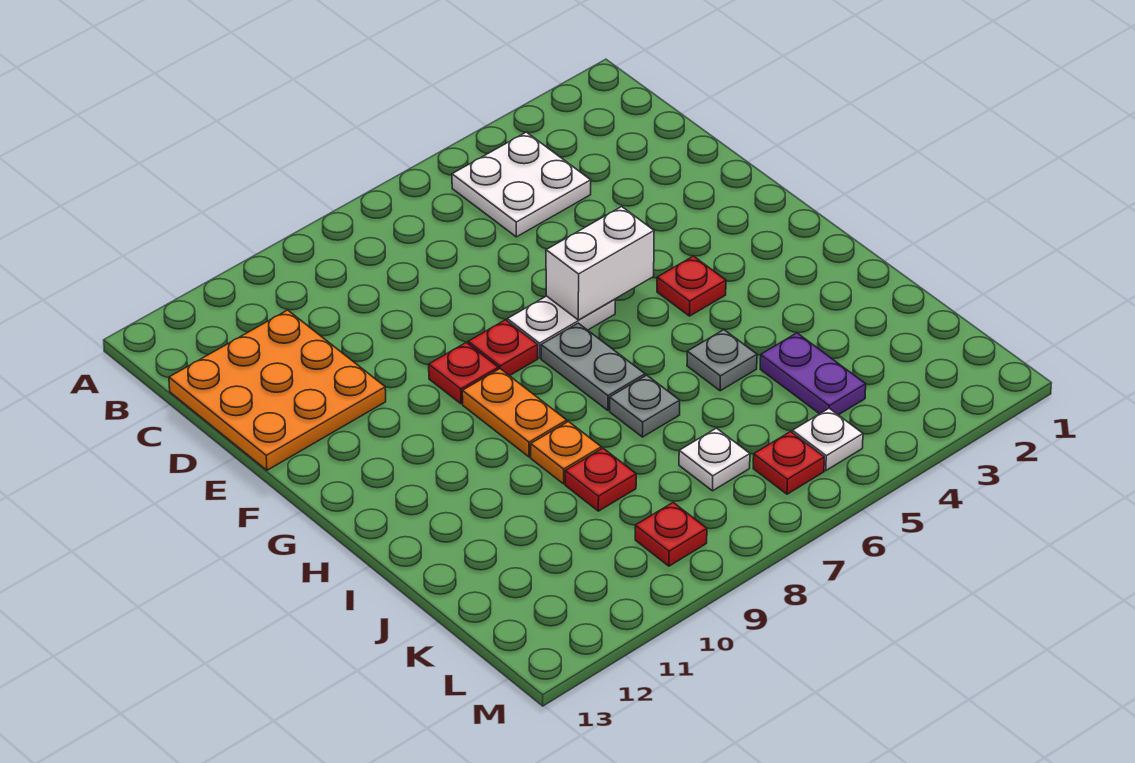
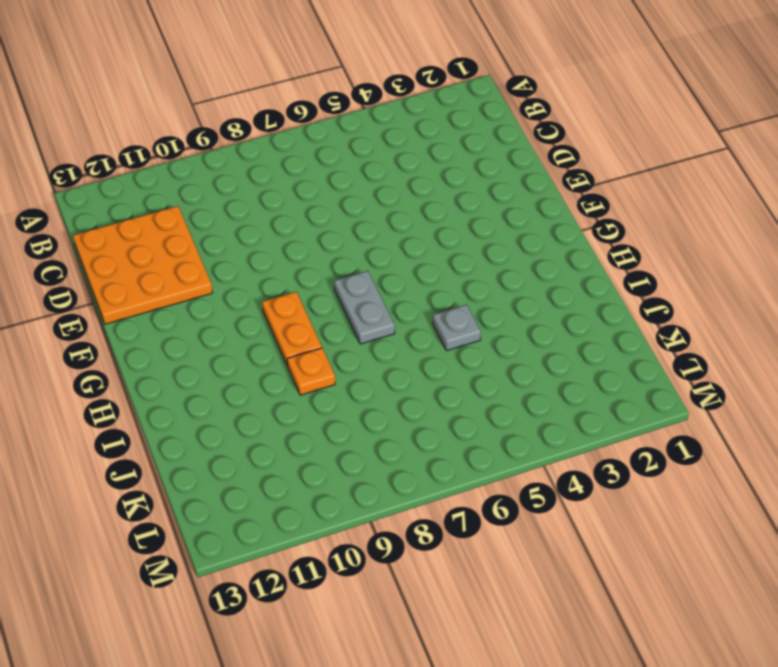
none -> white 2x2 plate [452,132,591,237]
none -> white 1x2 plate [507,296,615,358]
none -> red 1x1 plate [468,320,538,376]

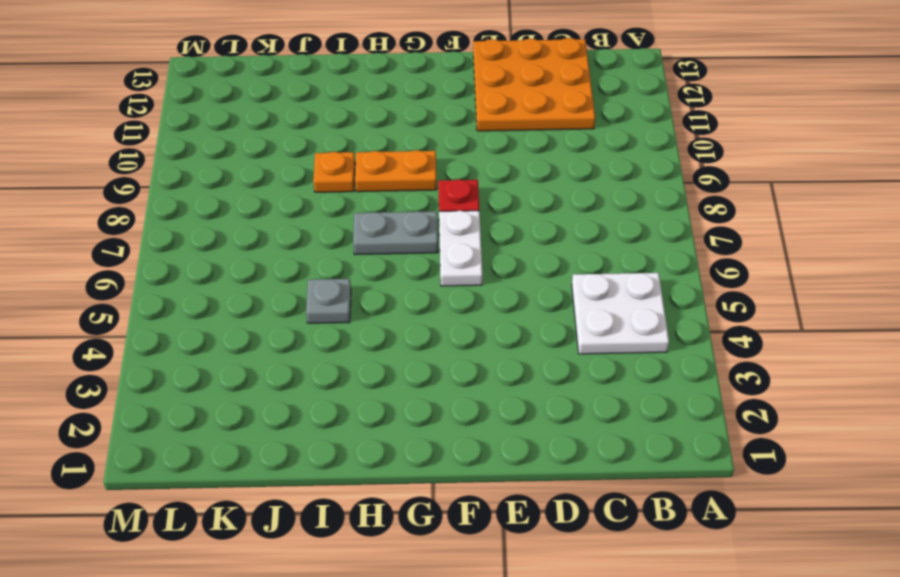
none -> red 1x1 plate [429,343,498,404]
none -> red 1x1 plate [657,256,726,316]
none -> grey 1x1 plate [610,375,680,437]

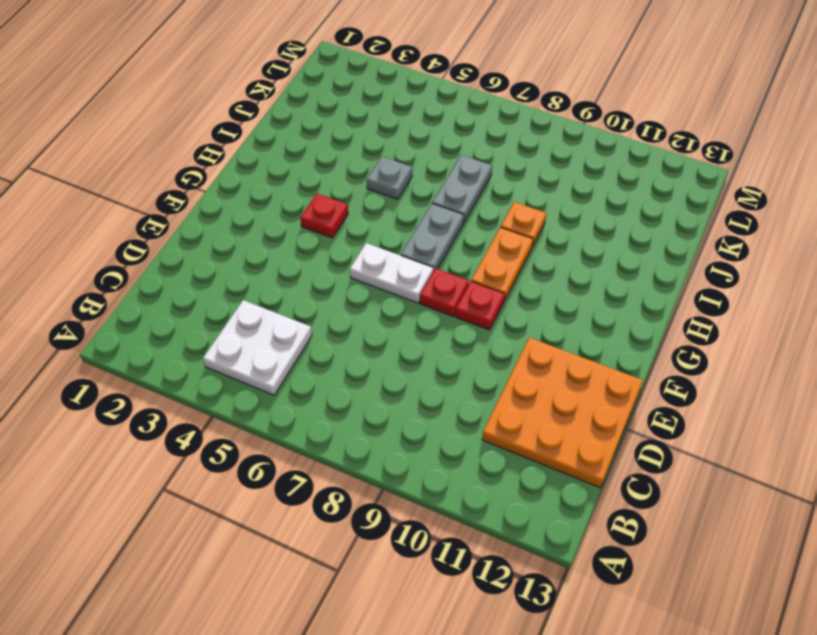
grey 1x2 plate [432,155,492,223] -> grey 1x1 plate [610,375,680,437]
none -> purple 1x2 plate [760,333,866,415]
none -> red 1x1 plate [565,448,636,511]
none -> white 1x1 plate [679,428,750,491]

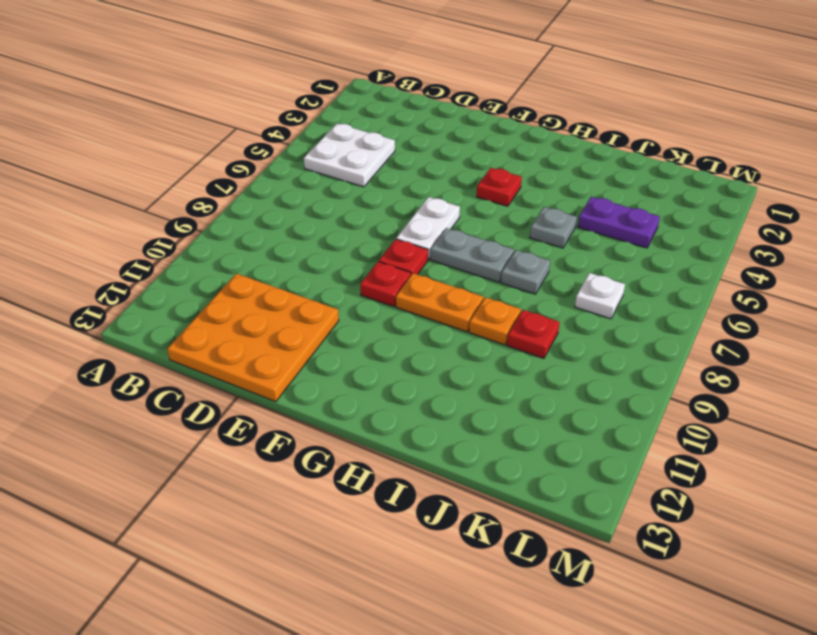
none -> white 1x1 plate [792,408,863,471]
none -> red 1x1 plate [753,432,824,494]
none -> red 1x1 plate [635,503,707,566]

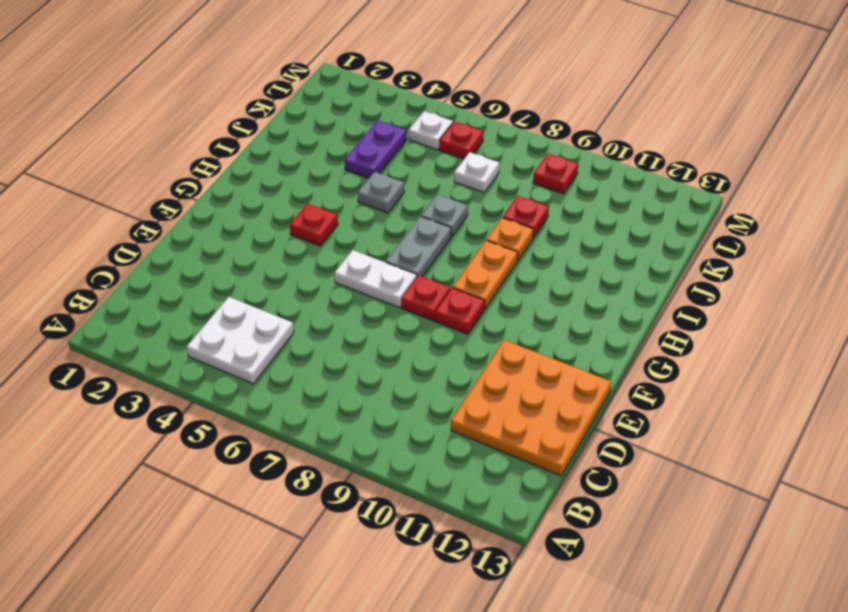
none -> white 1x2 brick [546,207,654,320]

